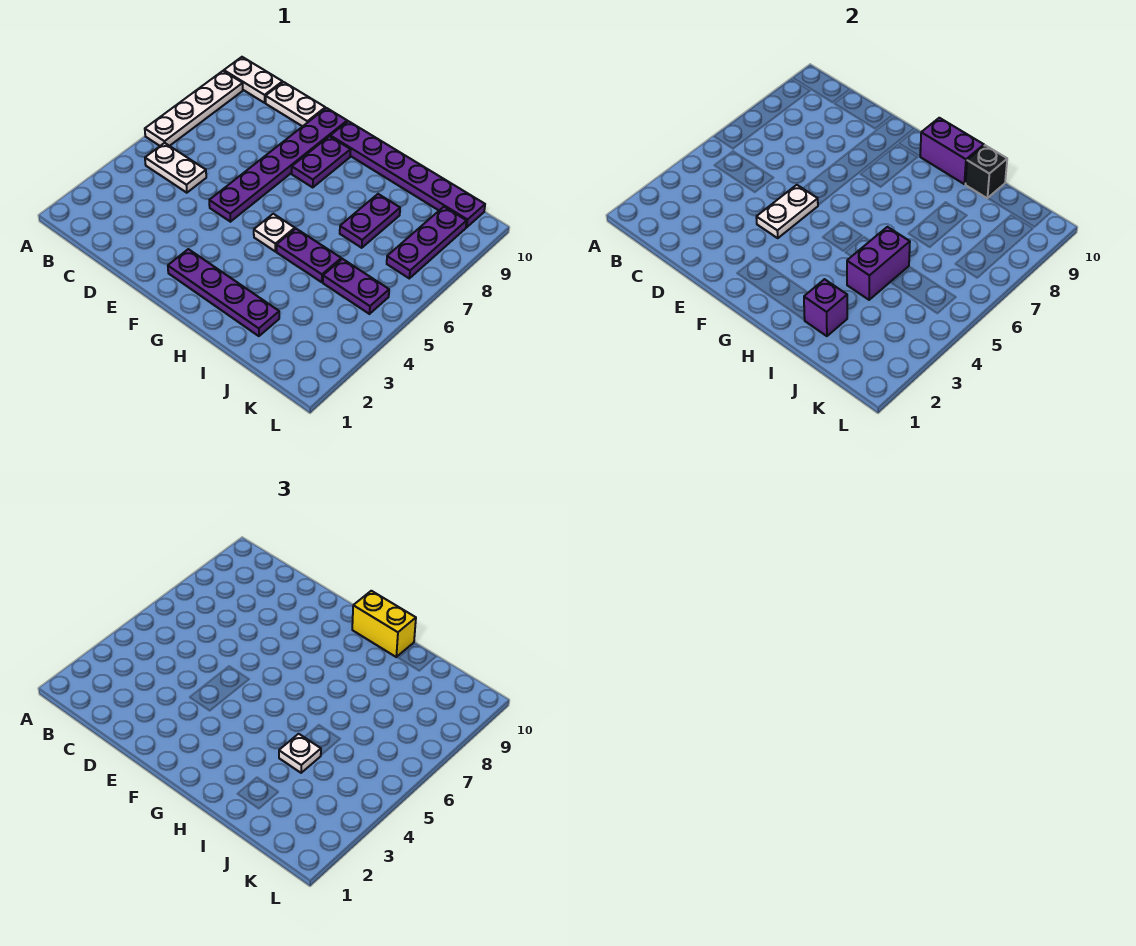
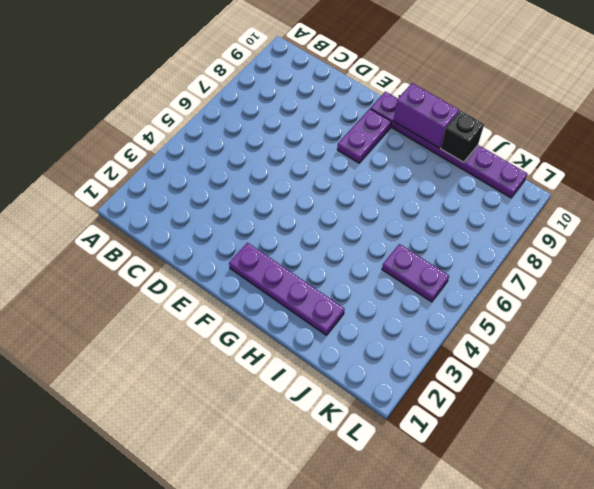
none -> white 1x4 plate [145,71,243,146]
none -> white 1x2 plate [224,57,283,103]
none -> white 1x2 plate [145,143,206,193]

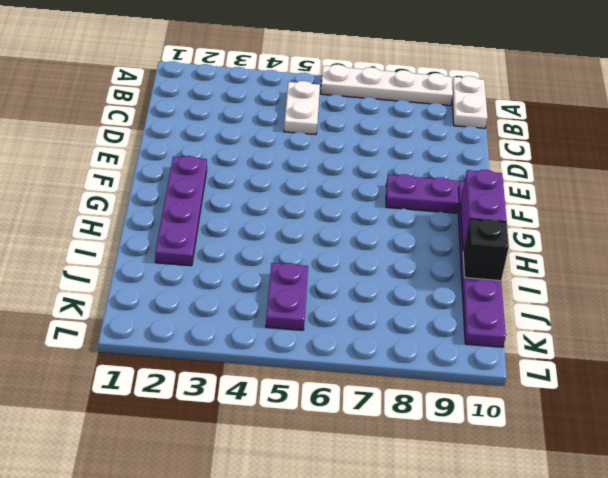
none -> white 1x2 plate [266,82,325,126]
none -> purple 1x6 plate [209,108,347,222]
none -> white 1x1 plate [254,214,295,251]

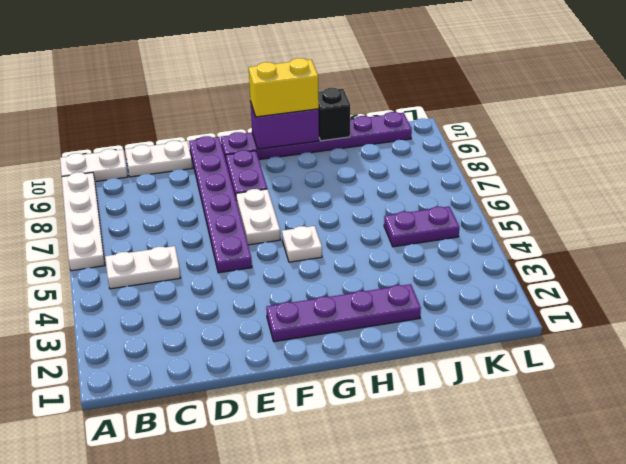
white 1x2 plate [236,189,280,245] -> white 1x2 plate moved to [756,185,818,238]
none -> purple 1x2 plate [276,229,341,282]
none -> purple 1x2 plate [340,194,400,248]
none -> purple 1x3 plate [387,207,467,278]

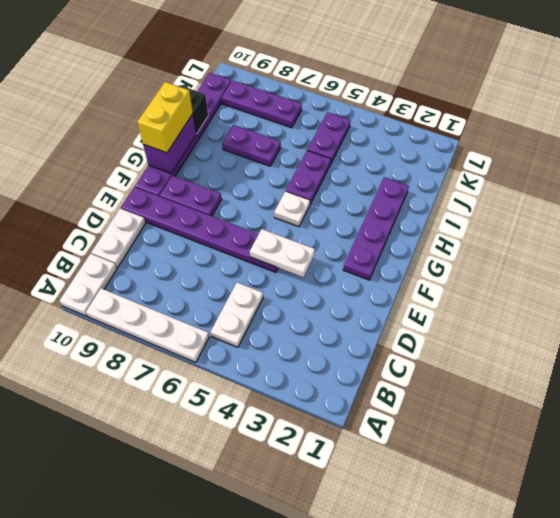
none -> purple 1x1 brick [804,279,847,336]
none -> purple 1x2 brick [847,227,910,300]
none -> white 1x1 plate [279,734,321,773]

